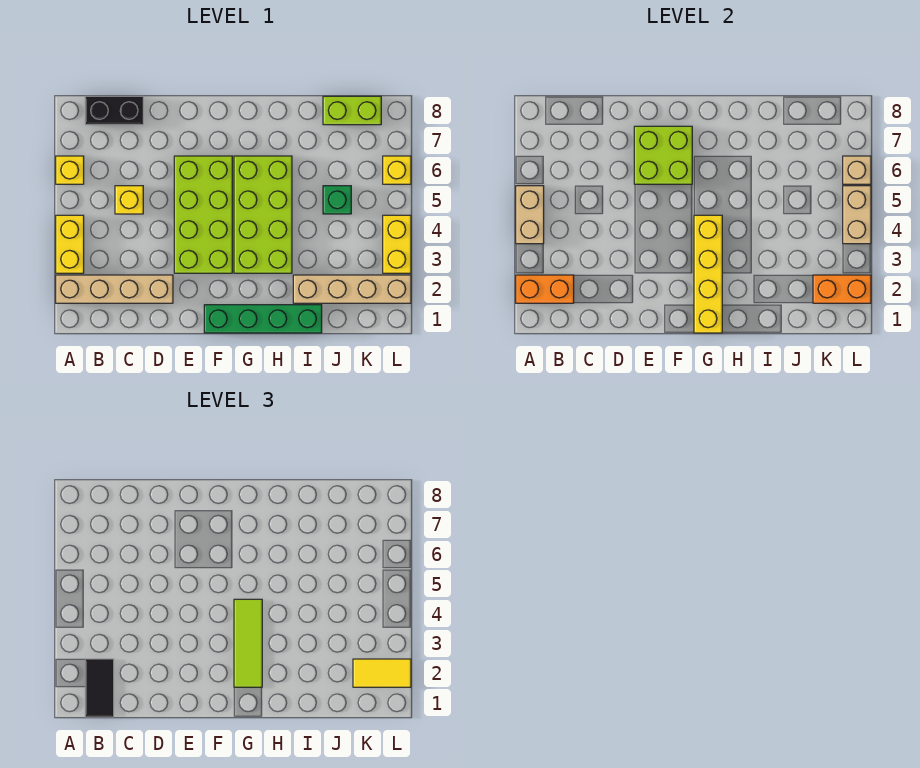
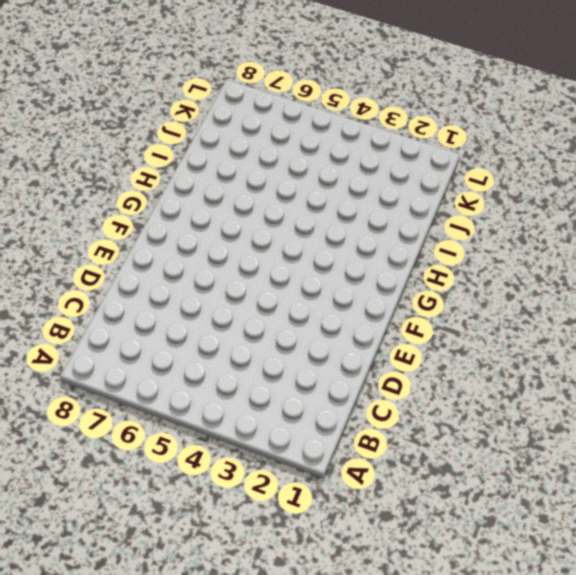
none -> tan 1x4 brick [56,275,173,303]
none -> yellow 1x2 brick [56,215,84,273]
none -> yellow 1x1 brick [56,156,84,184]

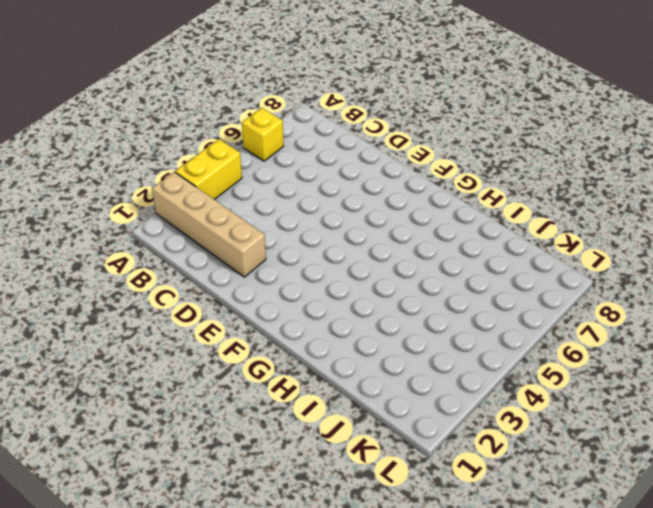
none -> black 1x2 brick [85,96,143,125]
none -> yellow 1x1 brick [115,186,143,214]
none -> lime 2x4 brick [174,156,232,273]

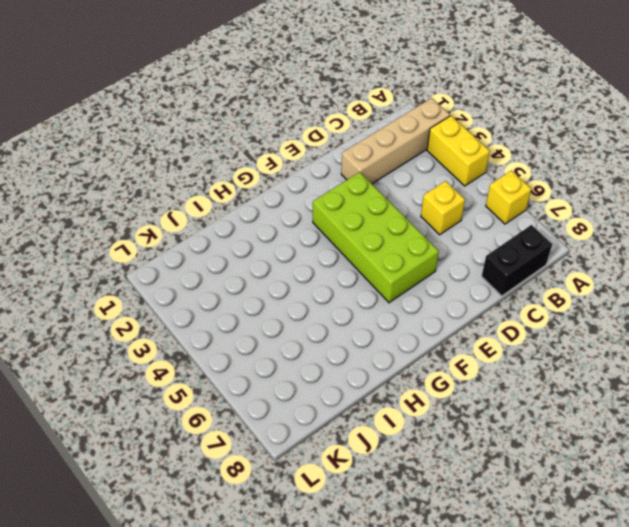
none -> green 1x4 brick [204,305,322,333]
none -> lime 2x4 brick [234,156,292,273]
none -> tan 1x4 brick [293,275,411,303]

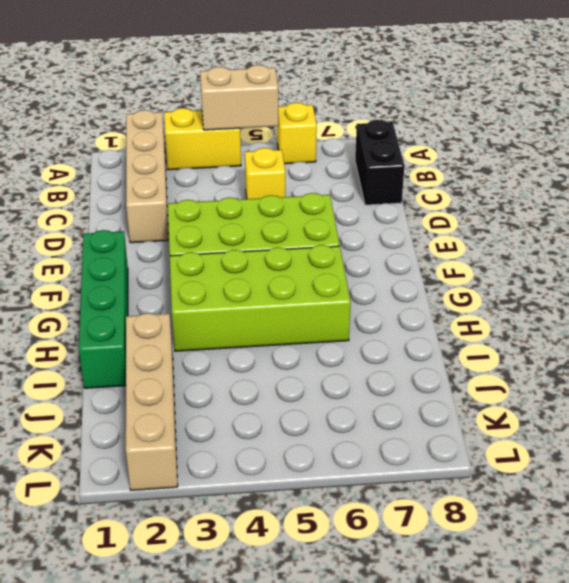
none -> green 1x1 brick [323,186,351,214]
none -> lime 1x2 brick [323,96,381,125]
none -> yellow 1x2 brick [383,215,411,273]

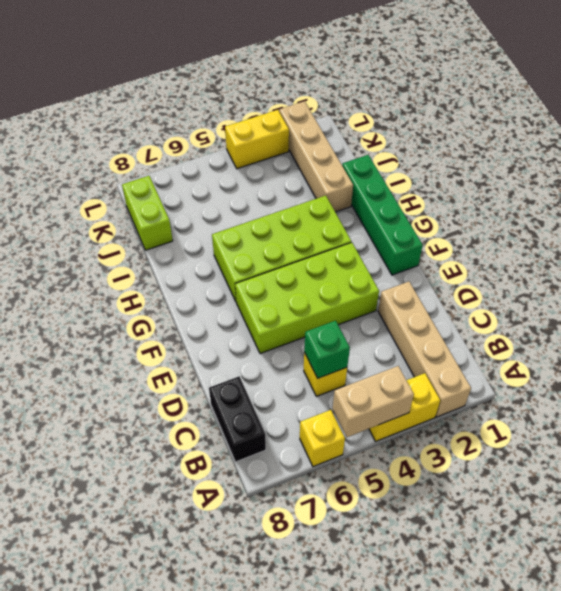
green 1x1 brick [304,321,350,378] -> green 1x1 brick moved to [323,186,351,214]
none -> yellow 1x1 brick [383,156,411,184]
none -> orange 1x2 brick [516,275,574,303]
none -> lime 2x2 brick [634,126,692,184]

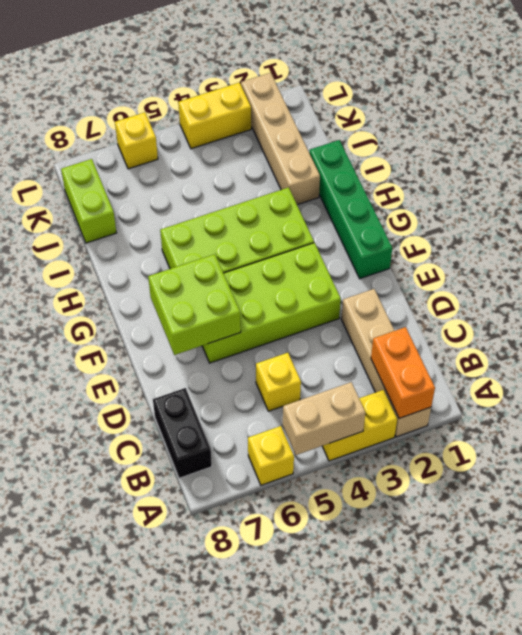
none -> green 1x1 brick [323,186,351,214]
none -> yellow 1x4 brick [694,215,722,333]
none -> orange 1x2 brick [813,275,871,303]

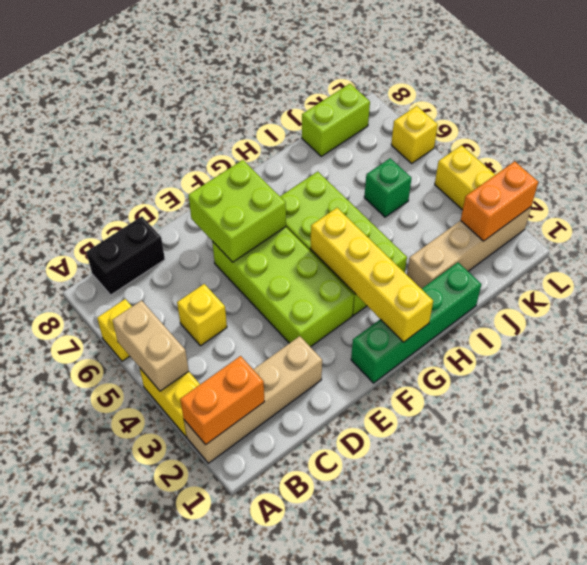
none -> tan 1x2 brick [843,186,871,244]
none -> tan 1x1 brick [843,156,871,184]
none -> black 1x2 tile [85,659,114,717]

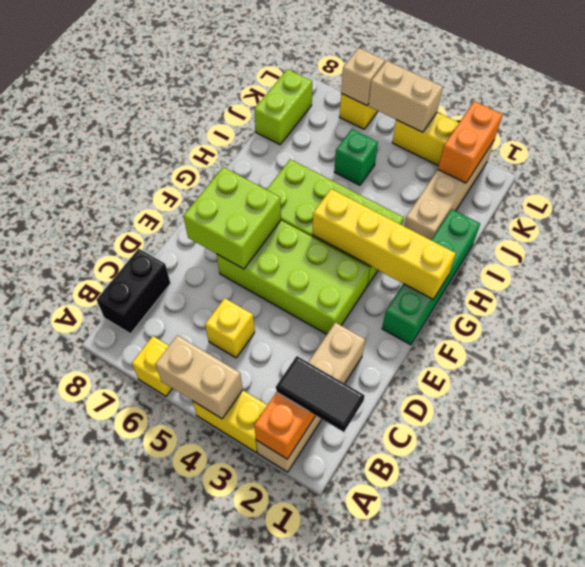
none -> lime 1x3 tile [234,599,262,687]
none -> yellow 1x2 tile [353,659,411,687]

